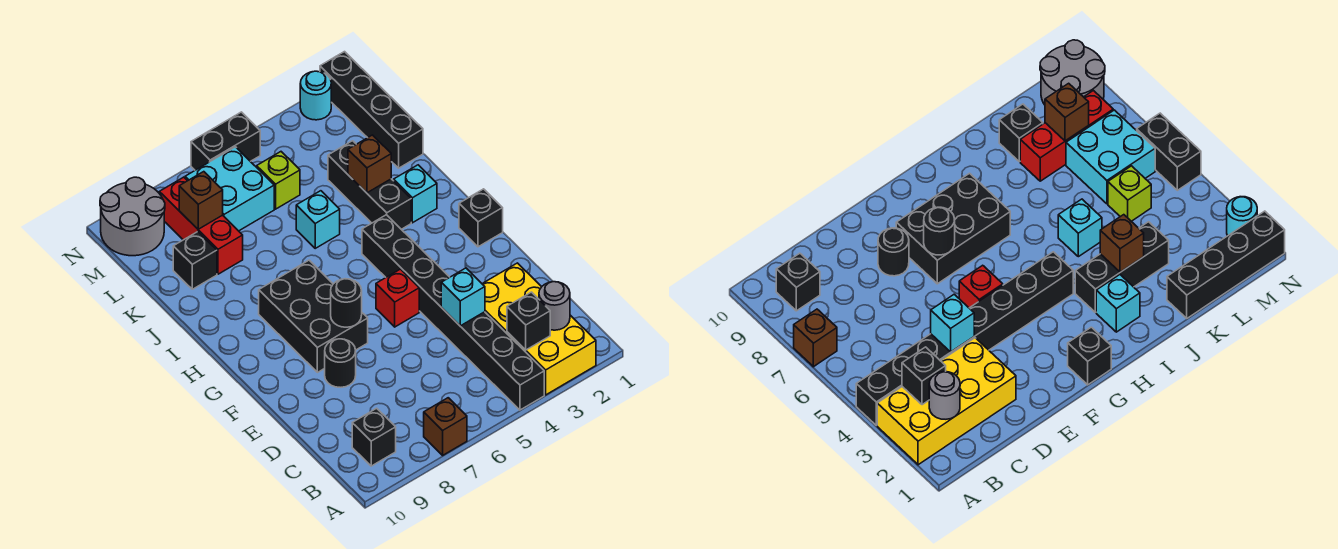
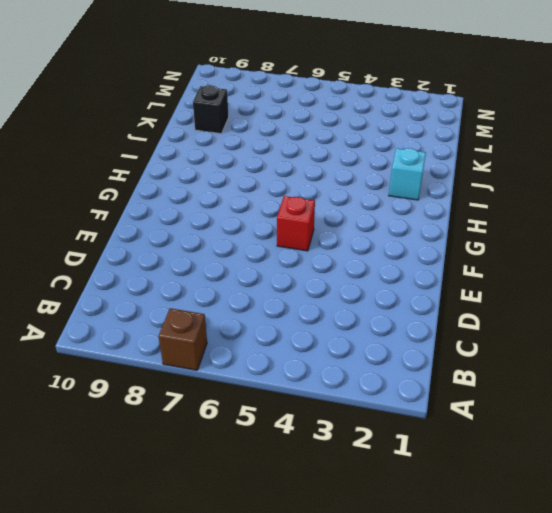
none -> yellow 2x4 brick [482,263,596,395]
none -> black 1x8 brick [362,215,544,410]
none -> black 1x1 brick [352,408,396,466]

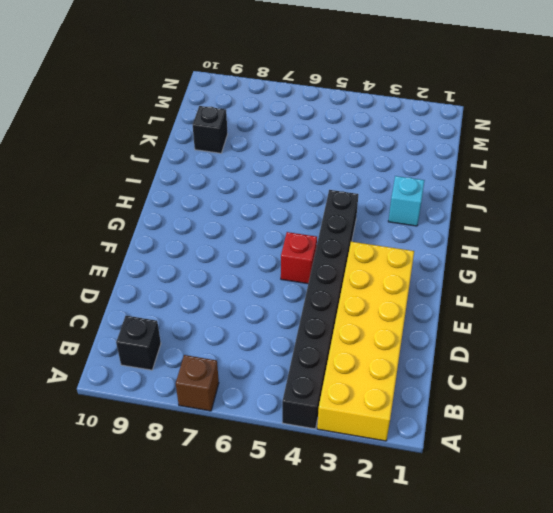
yellow 2x6 brick [317,242,414,441] -> yellow 2x4 brick [482,263,596,395]
none -> black 1x1 round brick [325,339,356,387]
none -> black 2x3 brick [259,260,368,372]
none -> black 1x1 brick [459,189,503,247]

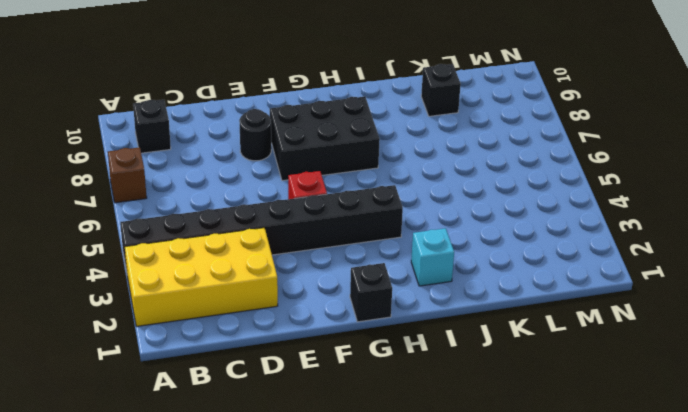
none -> black 1x3 brick [328,141,411,229]
none -> cyan 1x1 brick [296,191,340,248]
none -> black 1x4 brick [320,52,423,168]

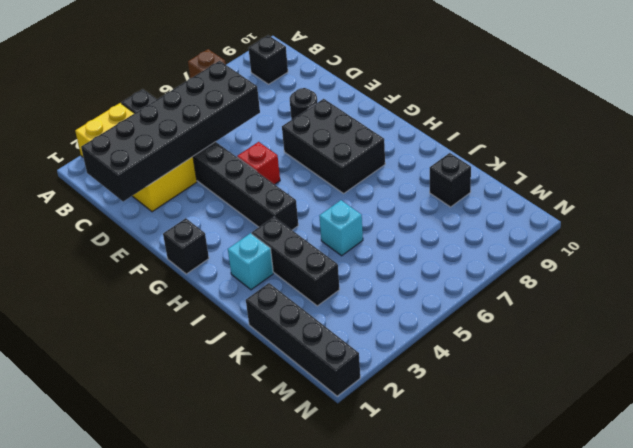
black 2x6 brick [81,61,260,202] -> cyan 1x1 brick [441,268,485,326]
none -> red 1x3 brick [159,177,243,274]
none -> lime 1x1 brick [257,152,300,209]
none -> cyan 2x2 brick [185,147,274,231]

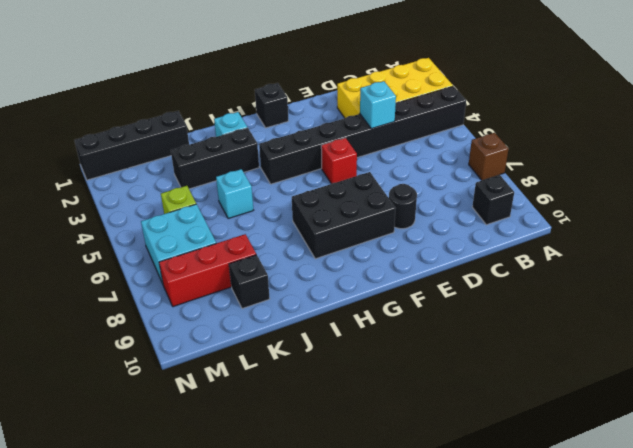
none -> grey 2x2 round brick [100,177,165,256]
none -> cyan 1x1 round brick [300,71,331,120]
none -> black 1x2 brick [191,112,260,170]

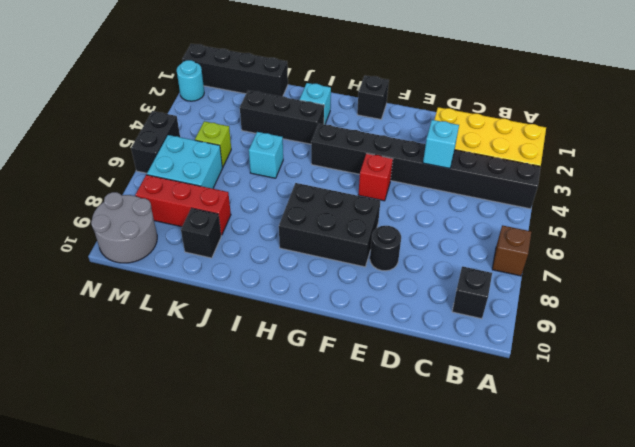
none -> grey 1x1 round brick [539,282,570,330]
none -> black 1x1 brick [507,292,550,350]
none -> black 1x1 round brick [331,279,362,327]

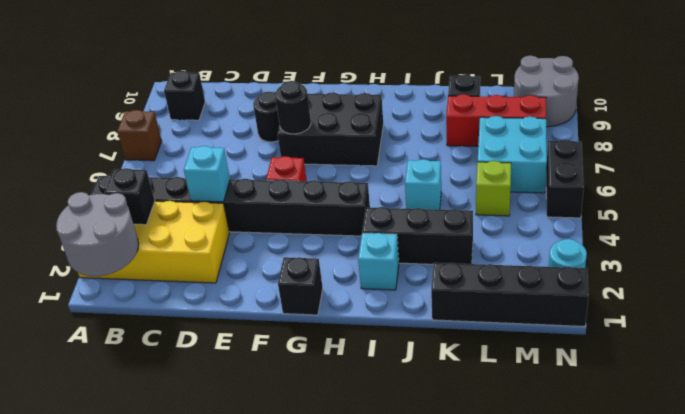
grey 2x2 round brick [56,192,139,276] -> grey 1x1 round brick [539,282,570,330]
none -> brown 1x1 brick [348,135,391,193]
none -> brown 1x1 brick [179,172,223,229]

